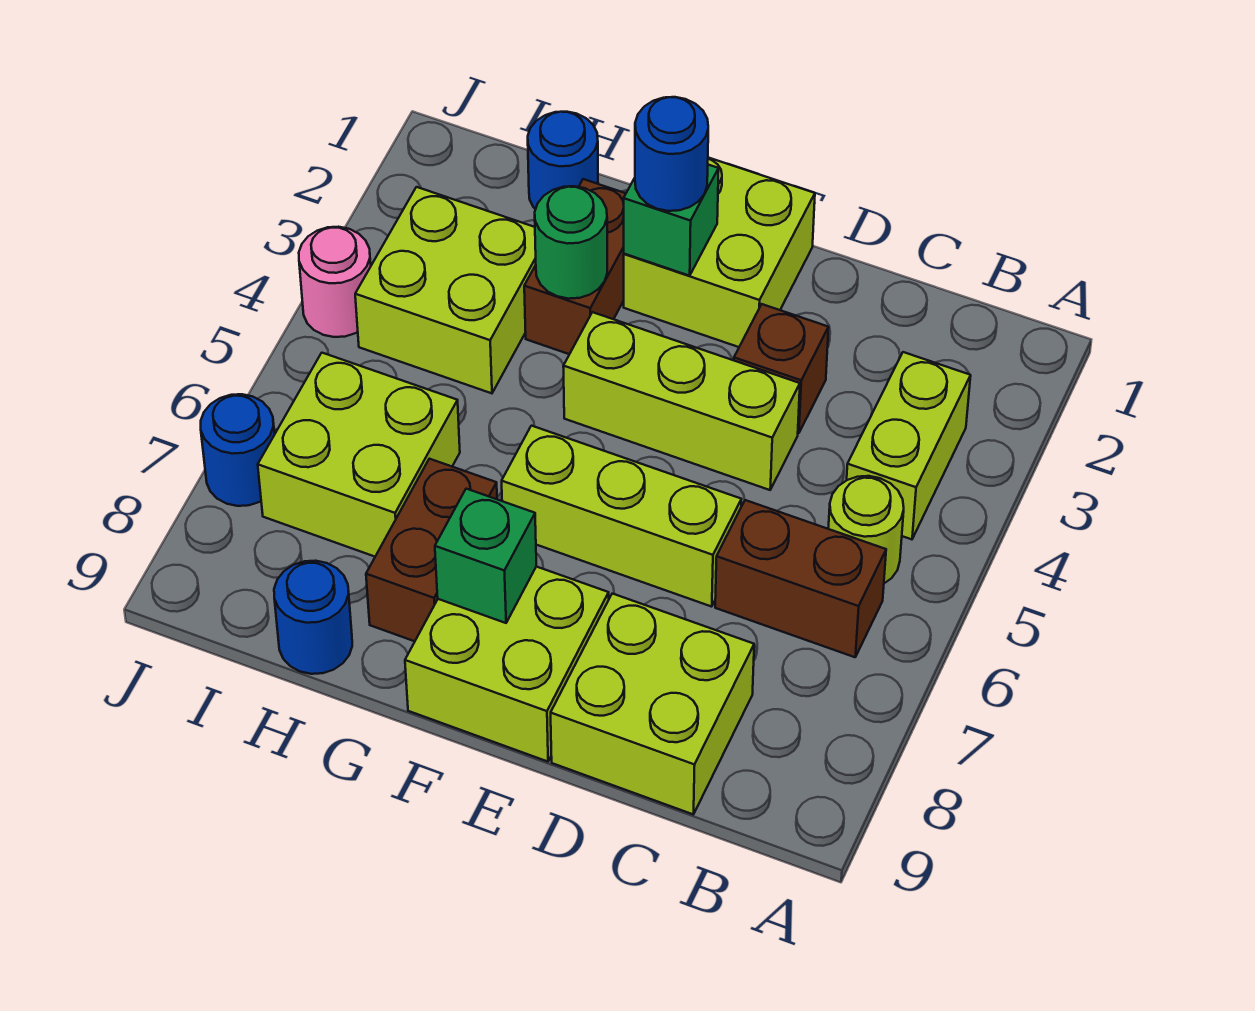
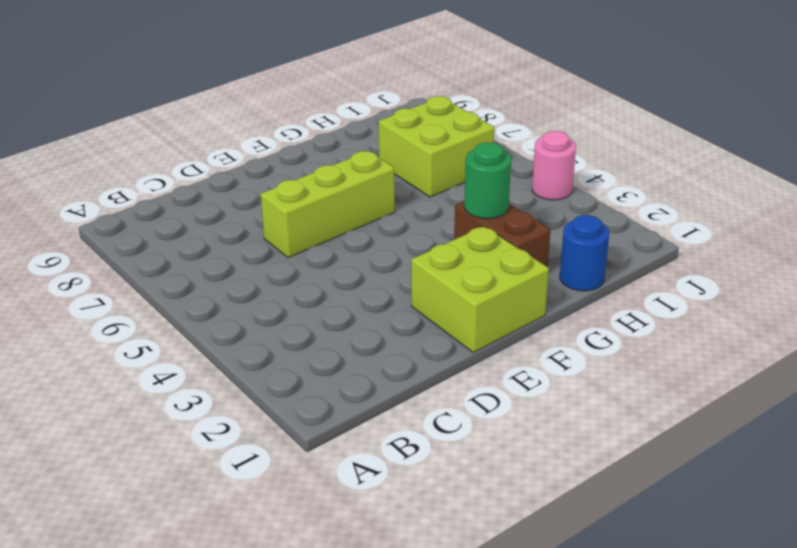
none -> lime 1x2 brick [847,352,971,539]
none -> lime 1x1 round brick [828,476,904,583]
none -> brown 1x2 brick [715,500,886,657]

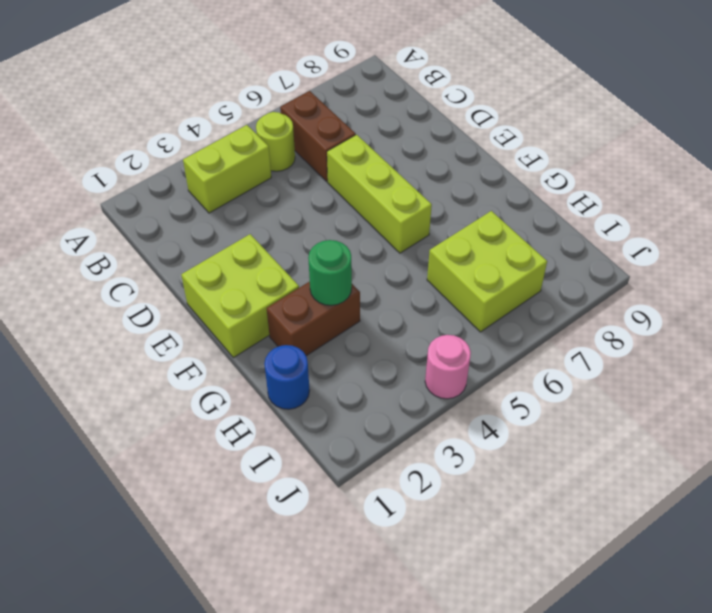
none -> lime 2x2 brick [551,594,754,814]
none -> brown 1x1 brick [734,304,829,433]
none -> lime 1x3 brick [563,312,800,490]

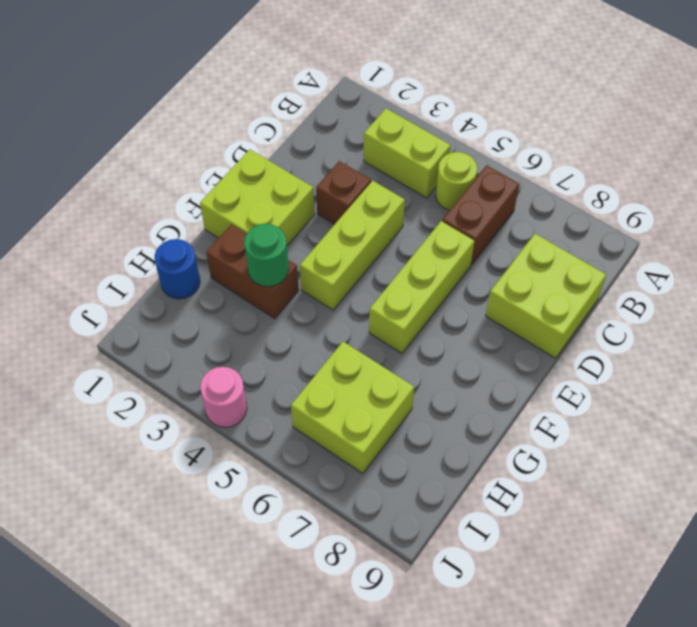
none -> lime 2x2 brick [405,567,609,762]
none -> brown 1x2 brick [366,459,497,641]
none -> lime 2x2 brick [355,187,536,393]

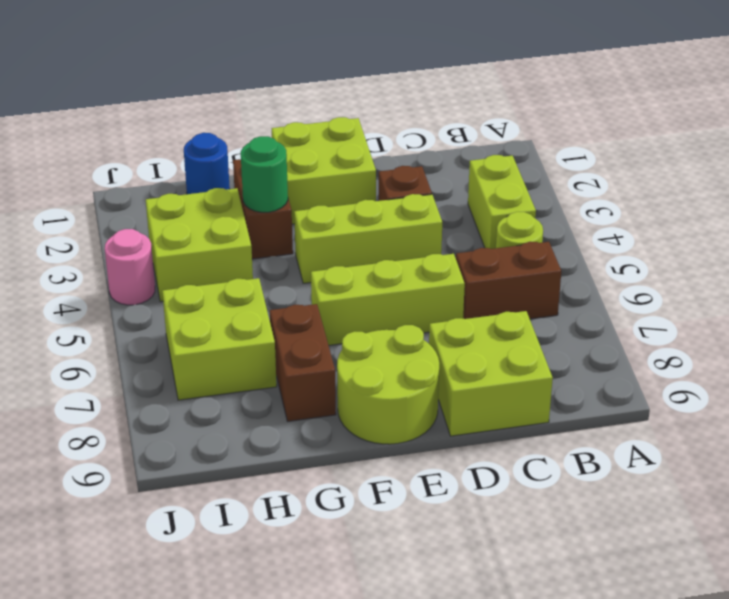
lime 2x2 round brick [337,325,439,444] -> lime 2x2 brick [405,567,609,762]
none -> blue 1x1 round brick [274,561,352,674]
none -> blue 1x1 round brick [201,394,275,506]
none -> green 1x1 brick [624,165,719,276]

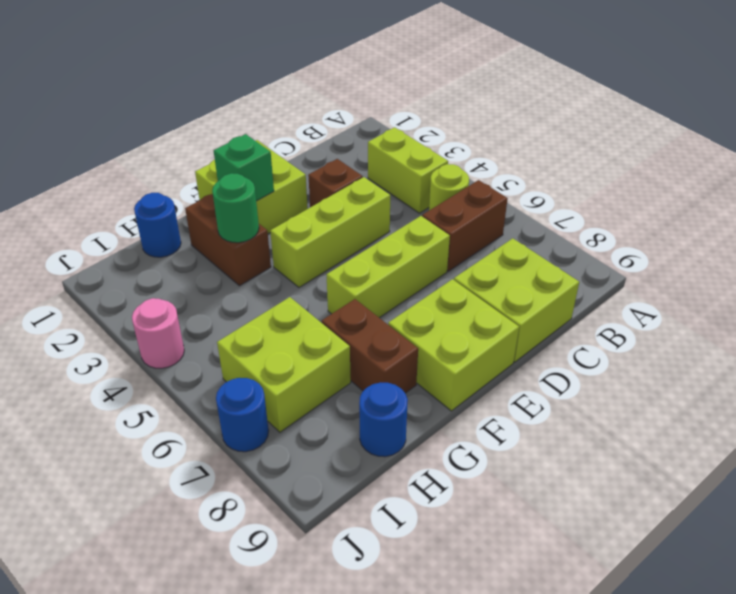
none -> lime 2x2 brick [355,187,536,393]
none -> green 1x1 brick [435,489,536,623]
none -> blue 1x1 round brick [635,97,708,211]

